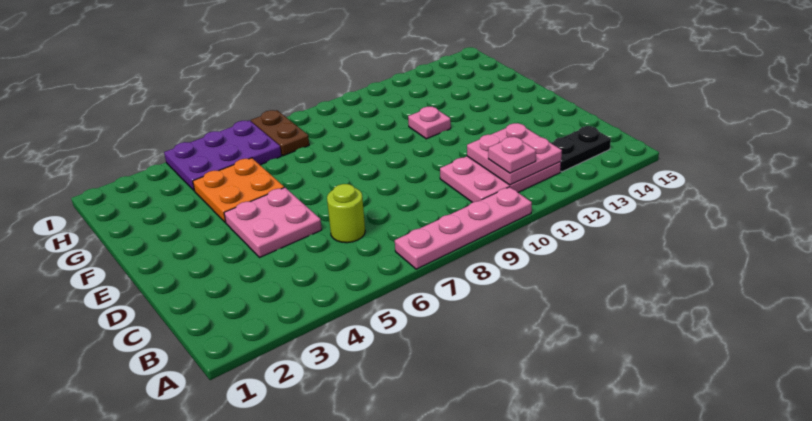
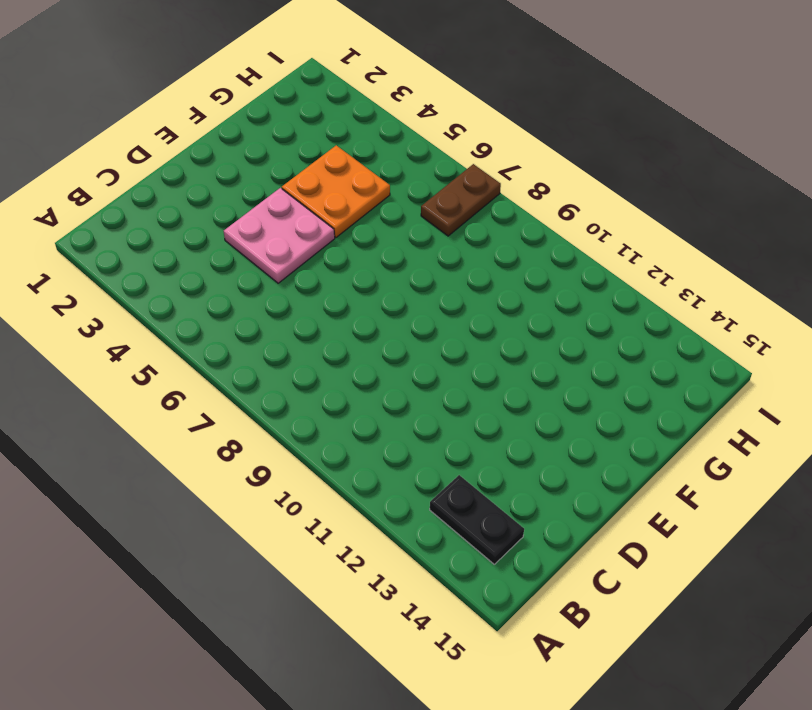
none -> pink 1x4 plate [395,187,532,269]
none -> pink 2x3 plate [440,156,561,202]

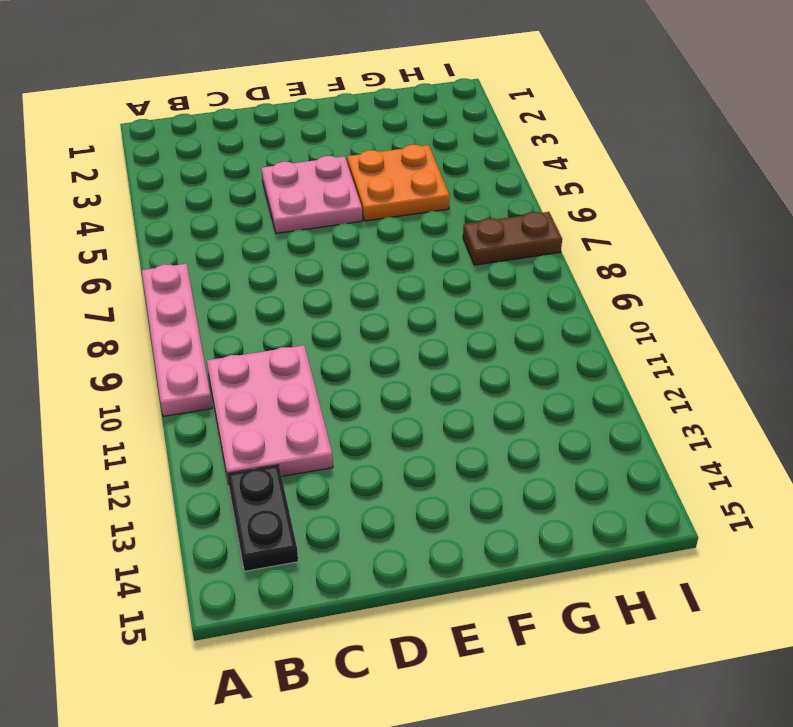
none -> lime 1x1 round brick [327,184,365,243]
none -> pink 1x1 plate [408,107,451,139]

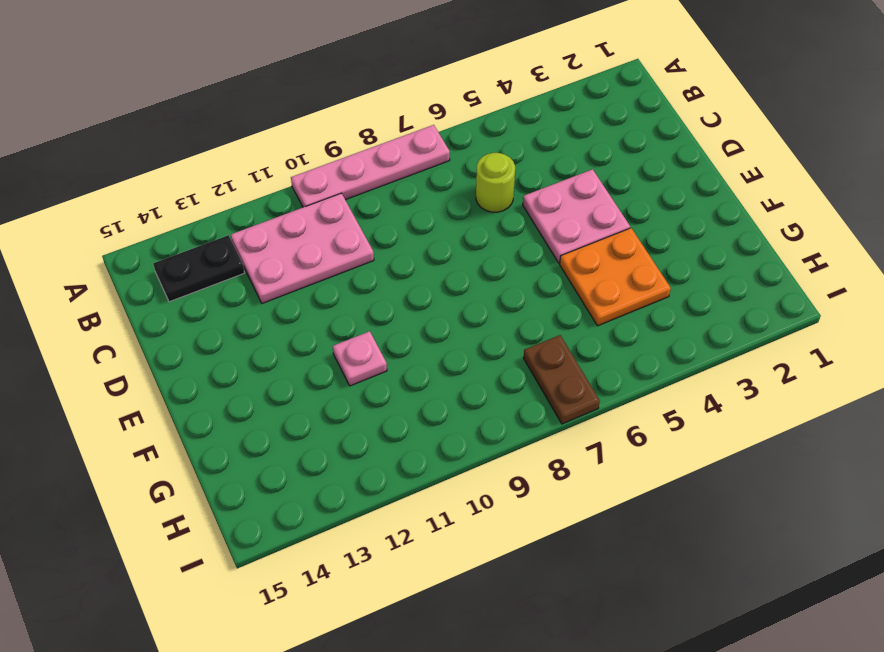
none -> purple 2x3 plate [164,120,281,191]
none -> pink 2x2 plate [467,123,562,185]

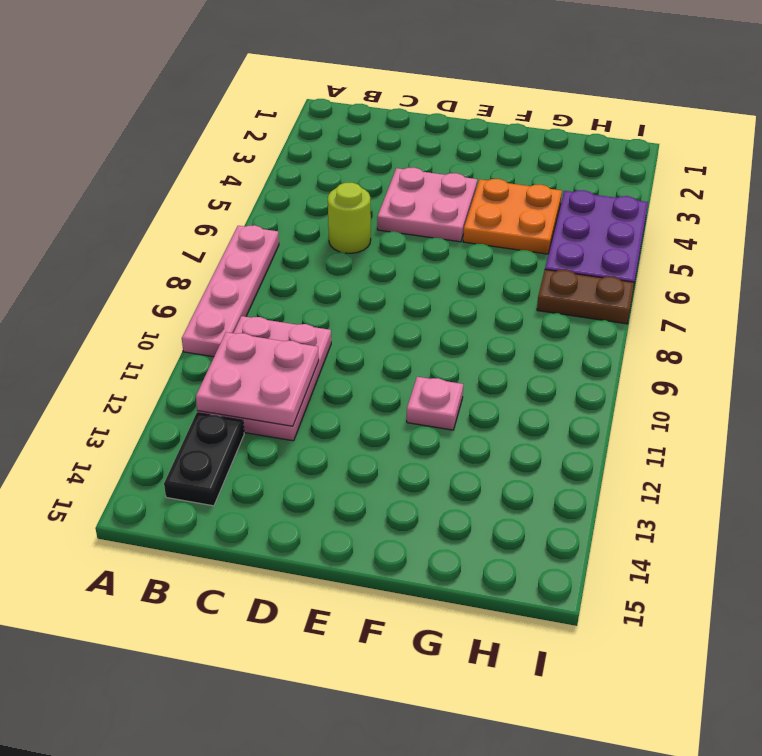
none -> pink 1x1 plate [488,136,536,173]

